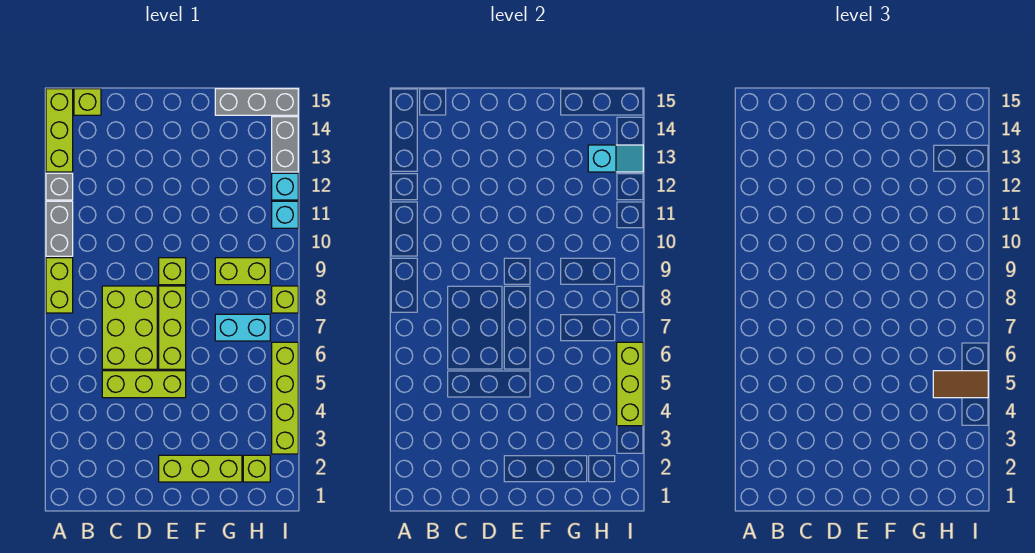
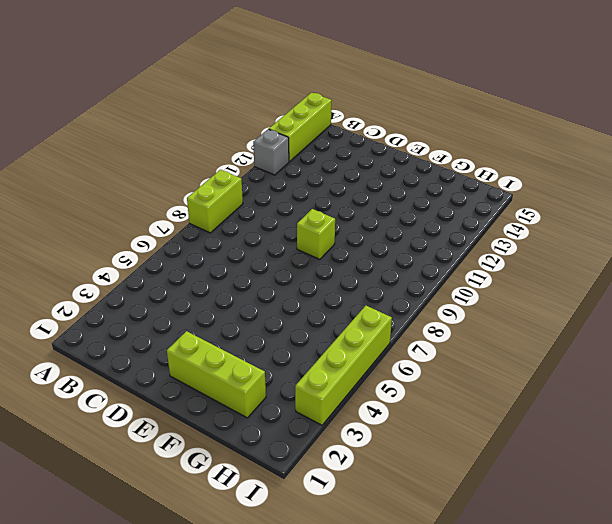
none -> grey 1x2 brick [46,201,73,256]
none -> lime 1x1 brick [74,89,101,115]
none -> lime 1x3 brick [102,371,186,398]

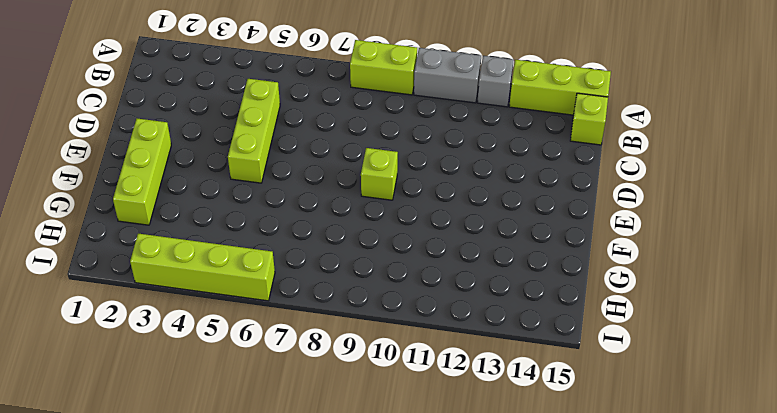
none -> lime 2x3 brick [102,286,157,369]
none -> lime 1x3 brick [159,286,186,369]
none -> cyan 1x2 brick [215,314,270,341]

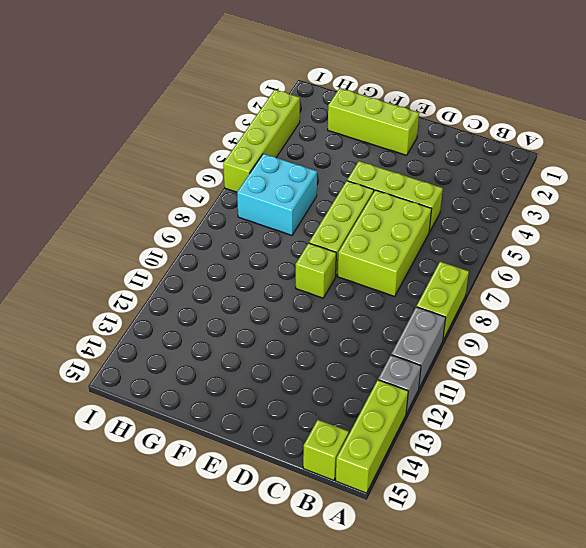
cyan 2x2 brick [237,154,317,235] -> cyan 1x2 brick [215,314,270,341]
none -> lime 1x2 brick [215,258,270,285]
none -> grey 1x3 brick [215,89,298,115]
none -> lime 1x1 brick [243,455,270,482]

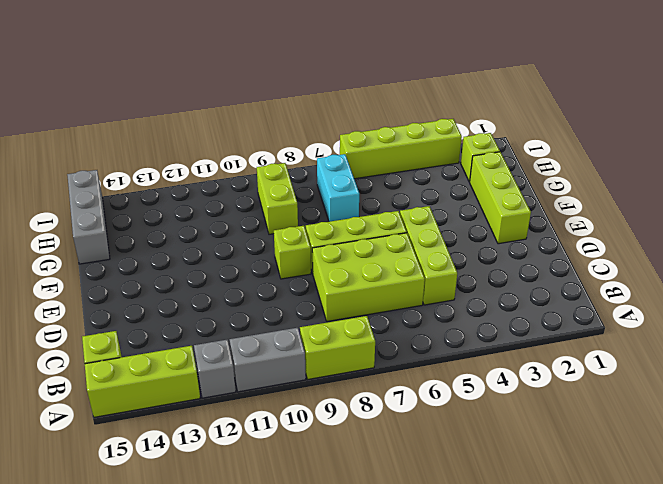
none -> lime 1x1 brick [272,286,298,313]
none -> cyan 1x1 brick [272,201,298,228]
none -> cyan 1x1 brick [272,173,298,200]

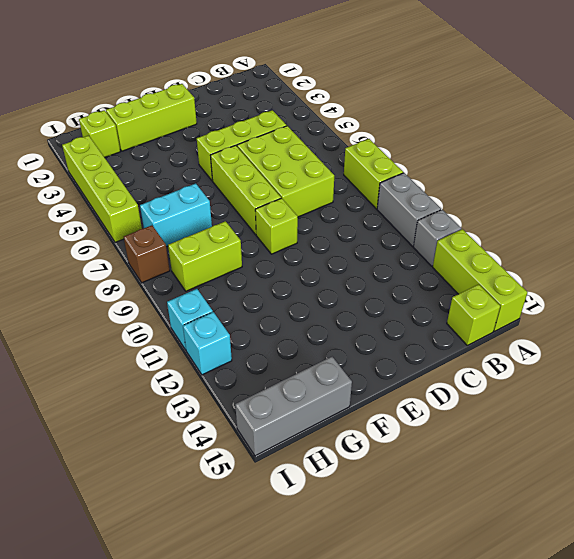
brown 1x1 brick [124,225,170,283] -> lime 1x1 brick [272,286,298,313]
none -> grey 1x2 brick [272,117,298,172]
none -> cyan 1x2 slope [588,145,643,172]
none -> lime 1x3 brick [617,342,643,426]

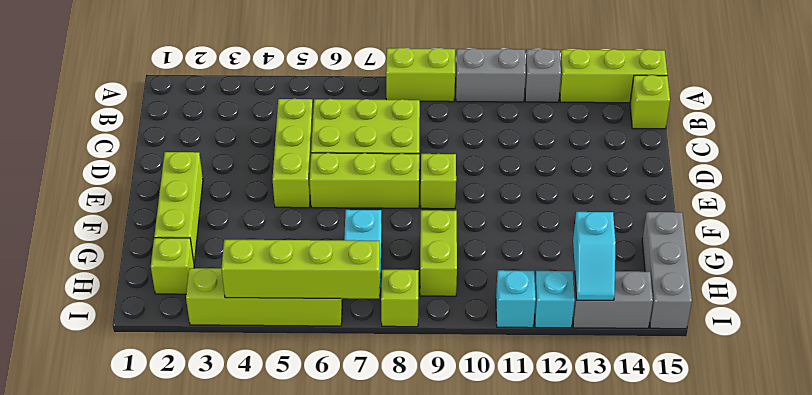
lime 1x4 brick [221,240,380,299] -> lime 1x3 brick [617,342,643,426]
none -> brown 1x2 tile [933,371,988,398]

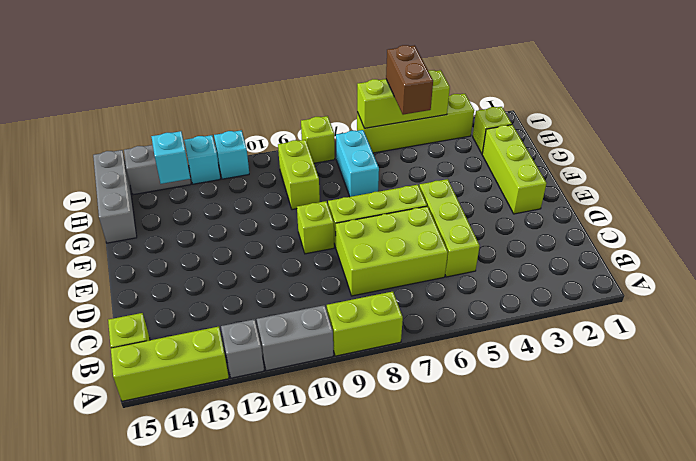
brown 1x2 brick [386,45,433,115] -> brown 1x2 tile [933,371,988,398]

